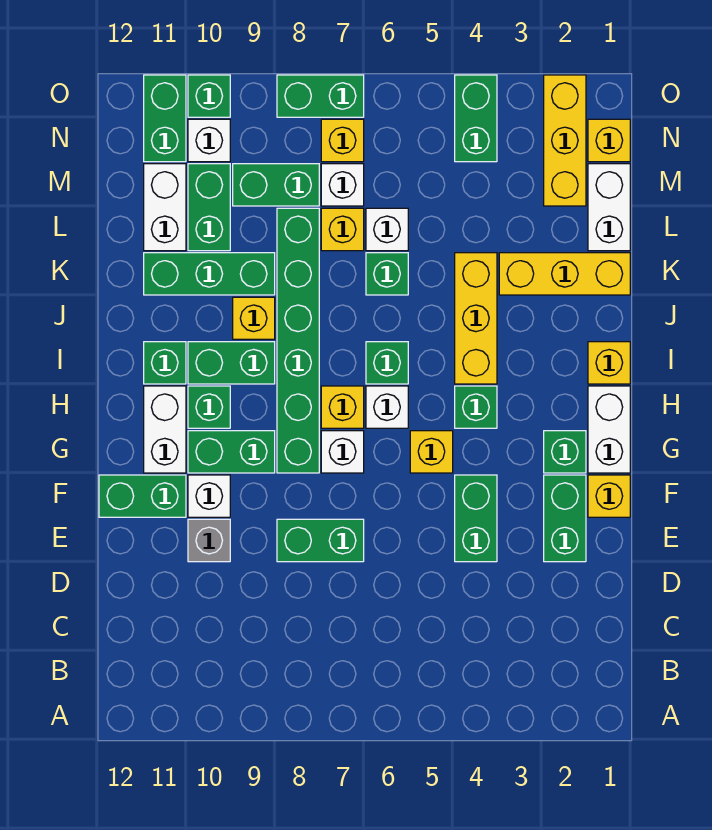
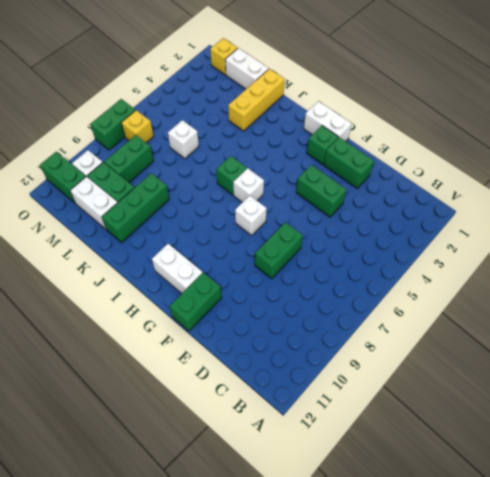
none -> grey 1x1 brick [188,519,230,562]
none -> yellow 1x1 brick [588,475,630,517]
none -> white 1x1 brick [188,475,230,517]
none -> yellow 1x1 brick [410,431,453,473]

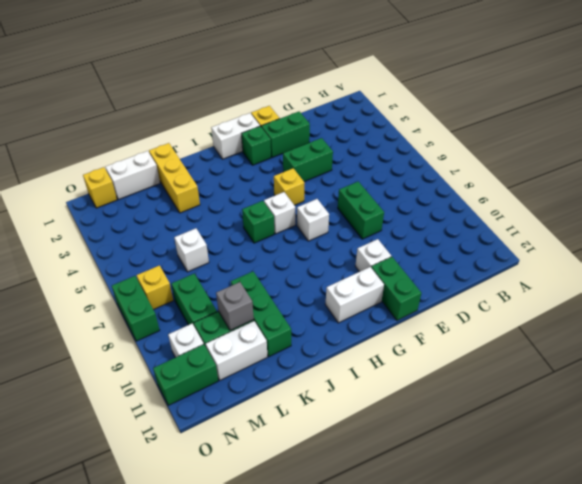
grey 1x1 brick [216,282,254,330] -> grey 1x1 brick moved to [188,519,230,562]
none -> green 1x6 brick [277,208,319,473]
none -> green 1x2 brick [188,431,275,473]
none -> green 1x1 brick [455,386,497,428]
none -> yellow 1x1 brick [321,386,364,428]

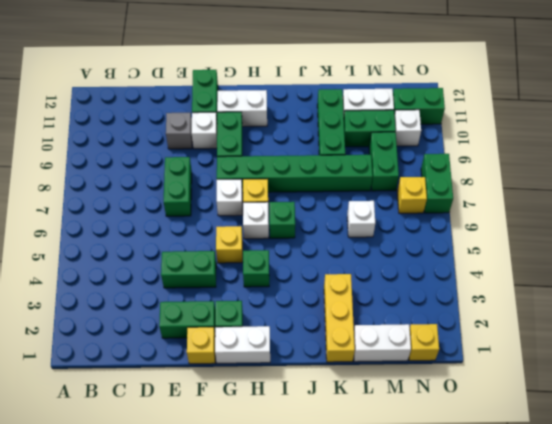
none -> green 1x1 brick [188,386,230,428]
none -> yellow 1x1 brick [588,342,630,384]
none -> yellow 1x3 brick [455,253,497,384]
none -> green 1x2 brick [188,342,275,384]

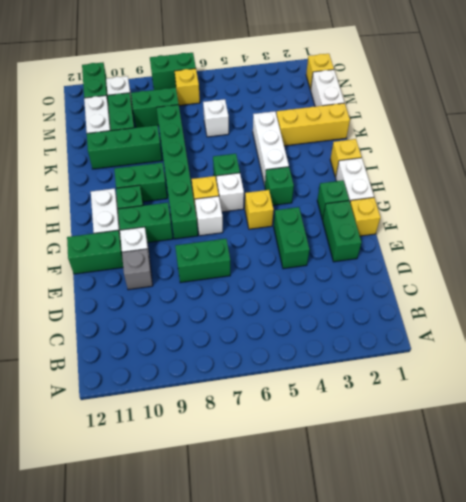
white 1x3 brick [253,111,289,186] -> yellow 1x3 brick [455,253,497,384]
none -> green 1x1 brick [144,342,186,384]
none -> yellow 1x1 brick [233,297,275,339]
none -> green 1x1 brick [366,253,408,295]
none -> yellow 1x1 brick [321,208,364,251]

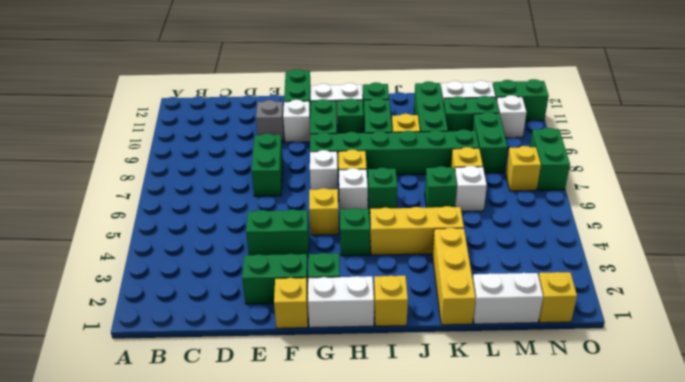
none -> yellow 1x3 brick [544,75,586,206]
none -> white 1x1 brick [321,164,364,206]
none -> green 1x2 brick [455,75,497,162]
none -> green 1x1 brick [188,75,230,117]

